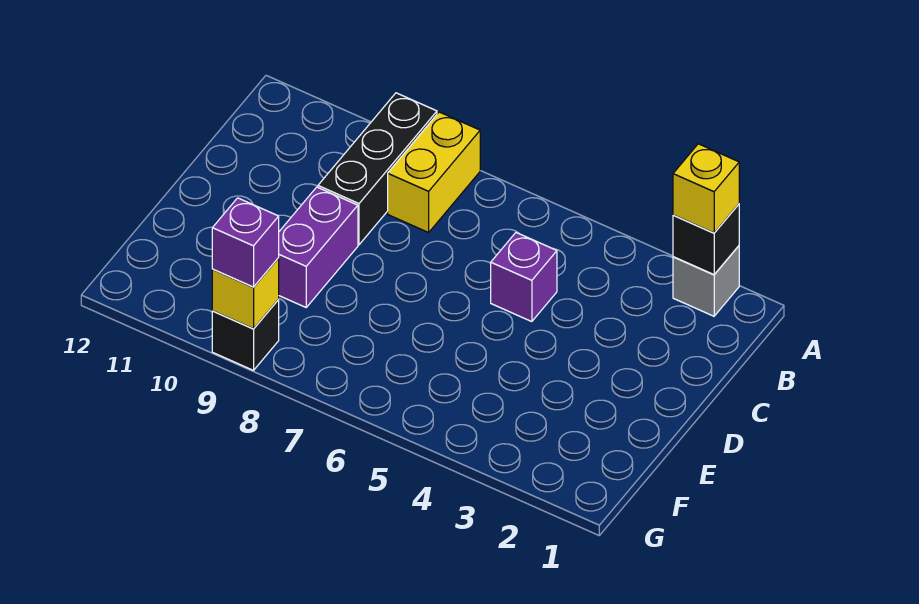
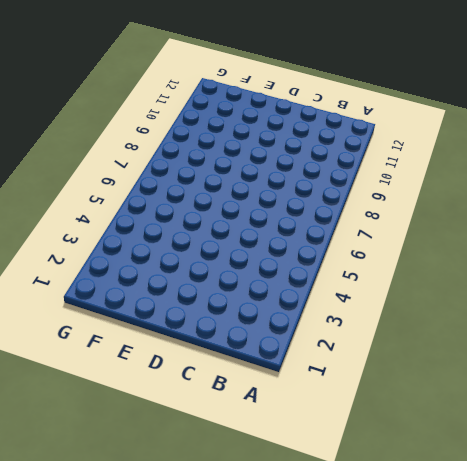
none -> grey 1x1 brick [673,246,739,316]
none -> yellow 1x2 brick [388,112,480,233]

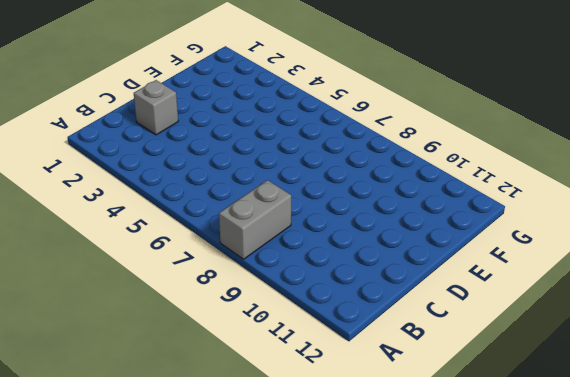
grey 1x2 brick [219,180,291,259] -> yellow 1x2 brick [388,112,480,233]
grey 1x1 brick [134,80,178,135] -> grey 1x1 brick moved to [673,246,739,316]
none -> black 1x3 brick [318,93,437,245]
none -> purple 1x1 brick [491,233,557,322]

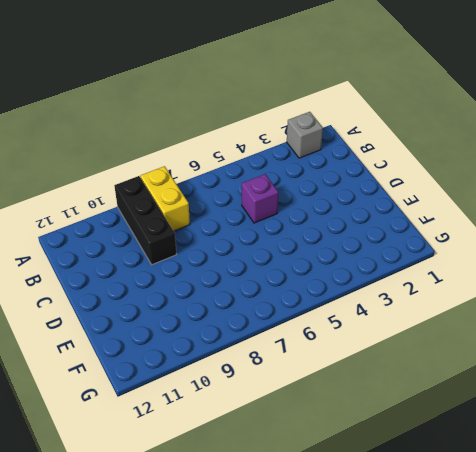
none -> purple 1x2 brick [279,187,358,307]
none -> black 1x1 brick [212,300,279,370]

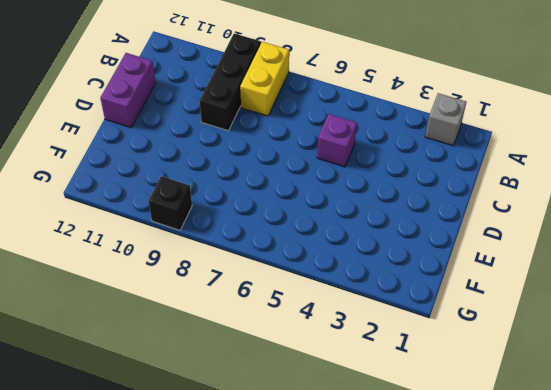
purple 1x2 brick [100,53,156,128] -> purple 1x2 brick moved to [279,187,358,307]
none -> black 1x1 brick [673,204,739,275]
none -> yellow 1x1 brick [212,258,279,329]

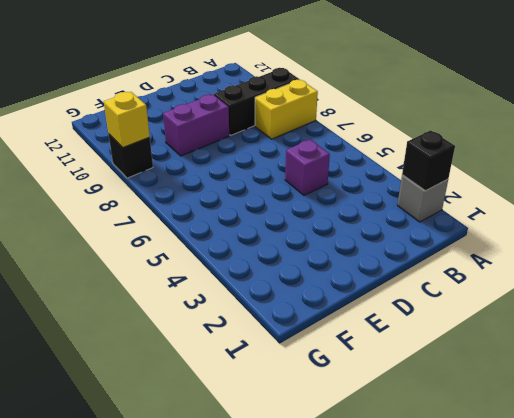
none -> yellow 1x1 brick [673,144,739,233]
none -> purple 1x1 brick [212,198,279,287]

